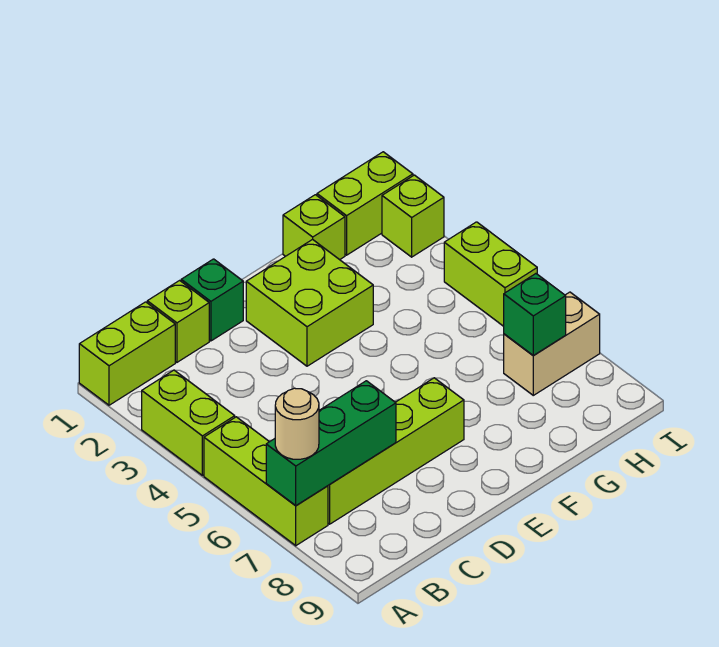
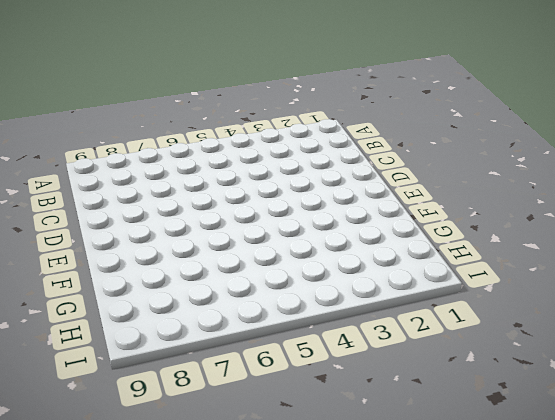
none -> lime 1x2 brick [79,302,175,405]
none -> lime 1x2 brick [142,370,235,475]
none -> lime 1x3 brick [204,417,328,546]

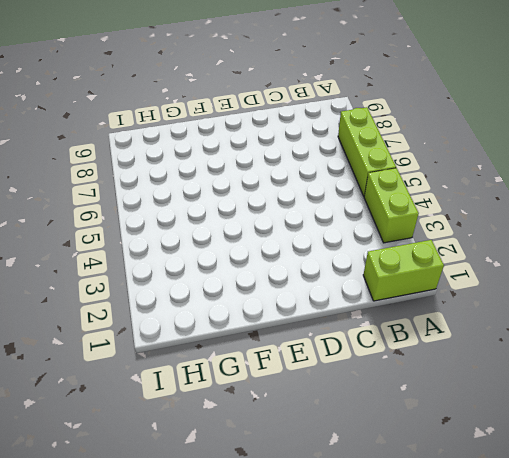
none -> lime 1x4 brick [328,378,464,524]
none -> lime 1x1 brick [147,280,209,362]
none -> green 1x1 brick [181,259,243,341]

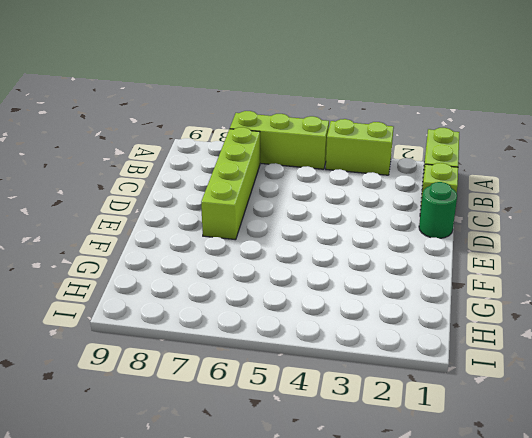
green 1x1 round brick [419,182,457,238] -> green 1x1 brick [181,259,243,341]
none -> lime 2x2 brick [246,239,373,366]
none -> lime 1x1 brick [283,195,345,260]
none -> lime 1x2 brick [317,152,413,255]

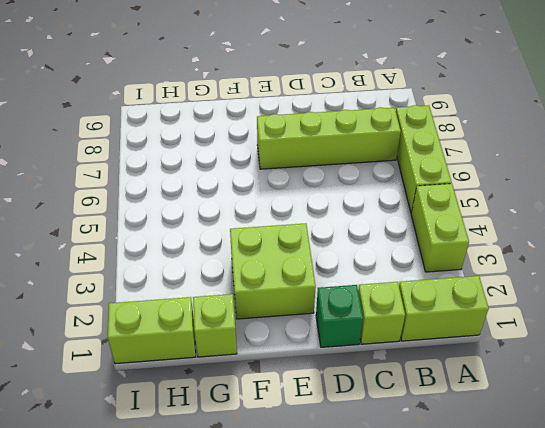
none -> tan 1x2 brick [504,292,600,395]
none -> lime 1x1 brick [382,175,444,257]
none -> lime 1x2 brick [444,222,537,326]

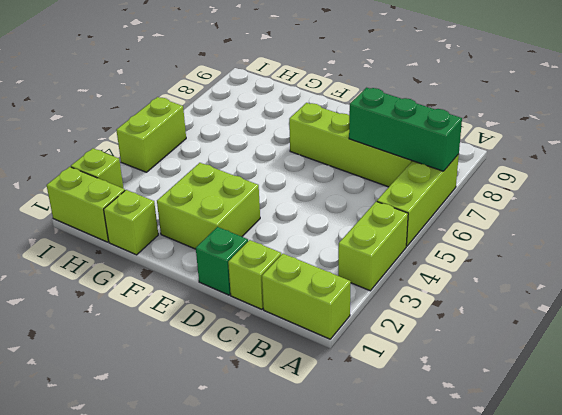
none -> tan 1x2 brick [504,292,600,395]
none -> green 1x1 brick [504,274,566,356]
none -> tan 1x1 round brick [275,388,319,459]

